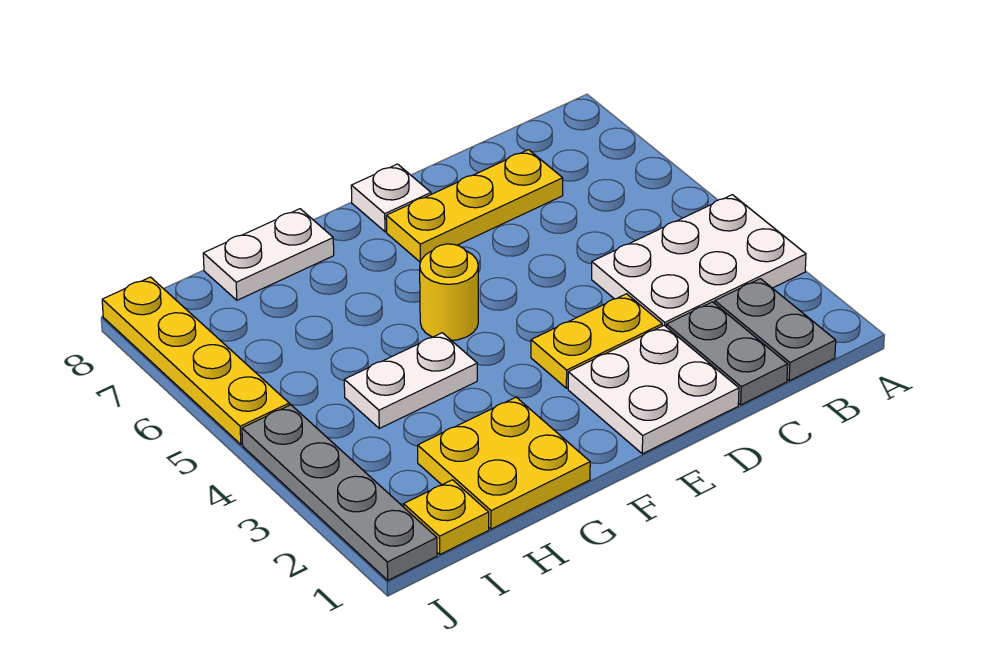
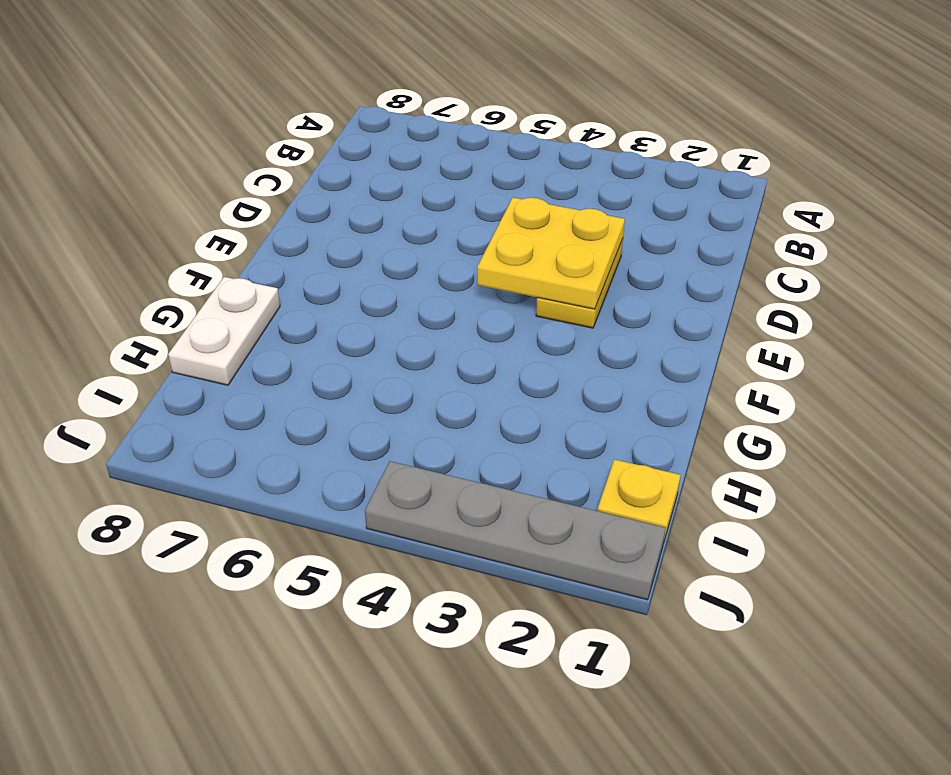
yellow 2x2 plate [477,198,625,309] -> yellow 2x2 plate moved to [418,397,590,529]
none -> white 2x3 plate [592,195,806,326]
none -> grey 1x2 plate [715,279,836,381]
none -> grey 1x2 plate [666,302,788,405]

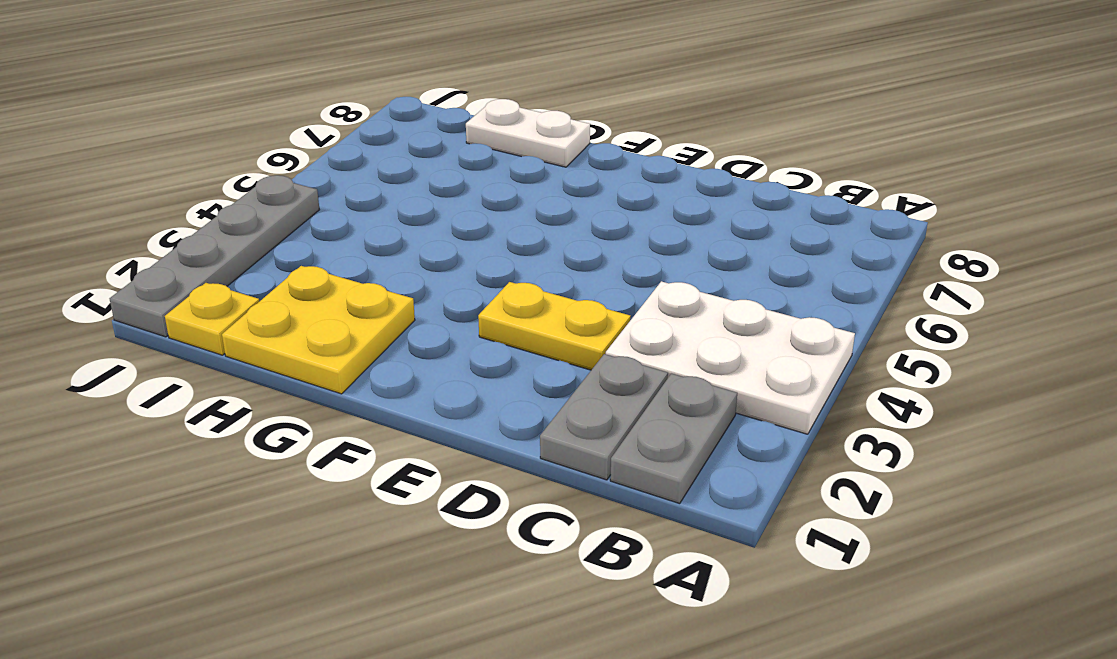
none -> yellow 1x3 plate [386,150,563,262]
none -> white 2x2 plate [568,325,739,454]
none -> white 1x1 plate [351,164,431,232]

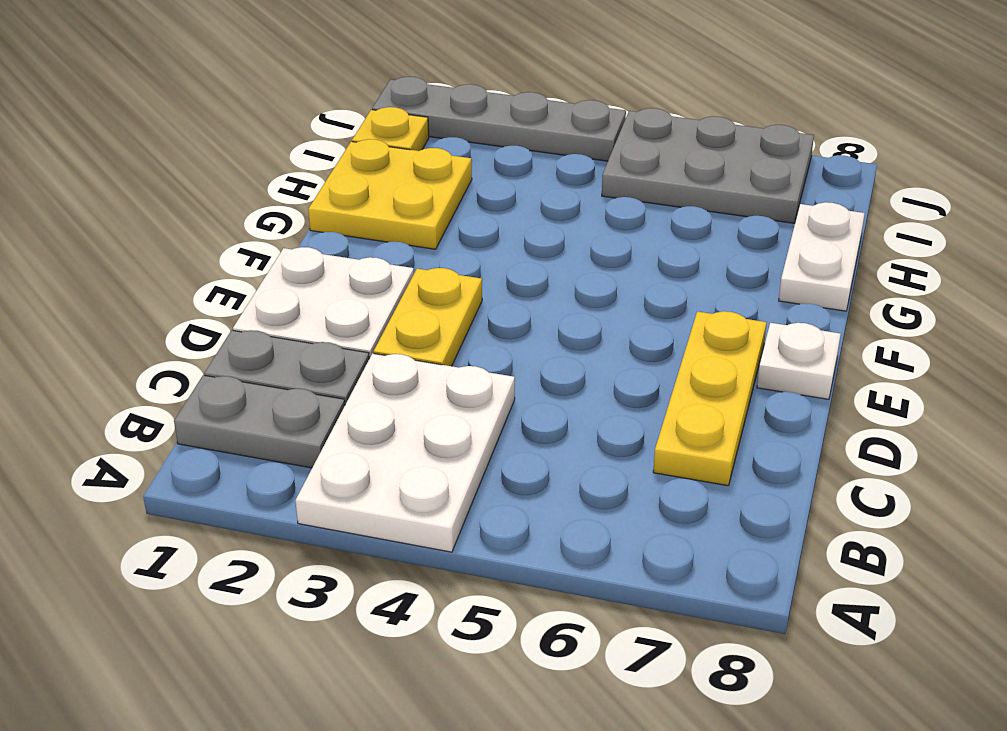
grey 2x3 plate [602,108,814,223] -> yellow 1x4 plate [102,277,289,444]
none -> yellow 1x1 round brick [420,244,478,340]
none -> white 1x2 plate [344,333,477,428]

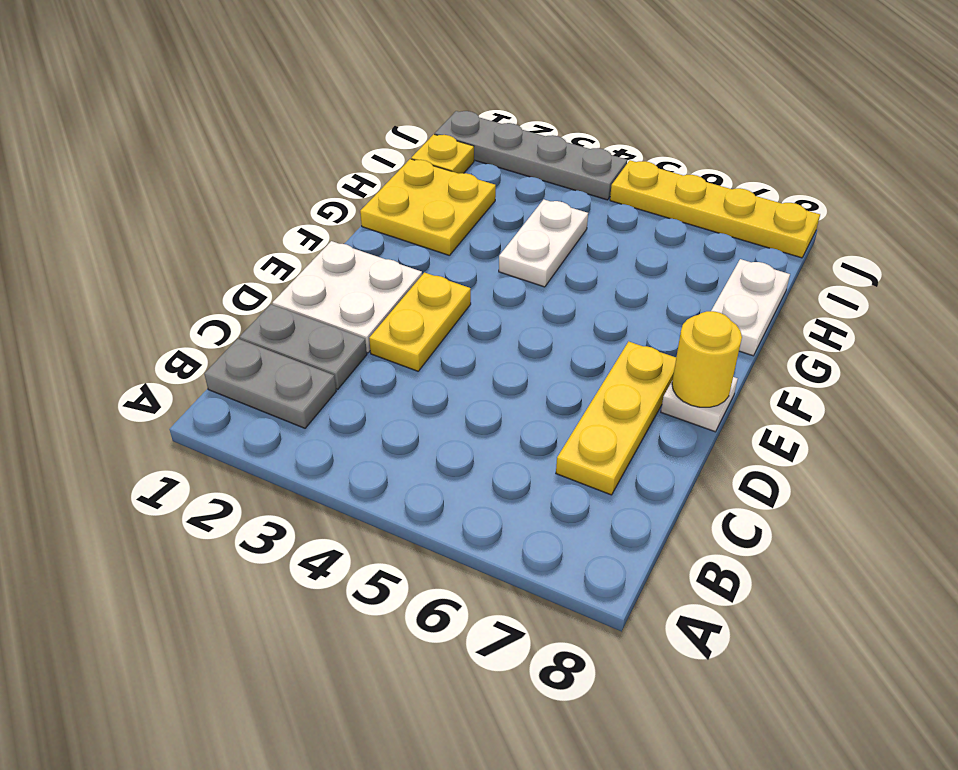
yellow 1x1 round brick [672,311,742,407] -> yellow 1x1 round brick moved to [420,244,478,340]
none -> white 2x3 plate [592,195,806,326]

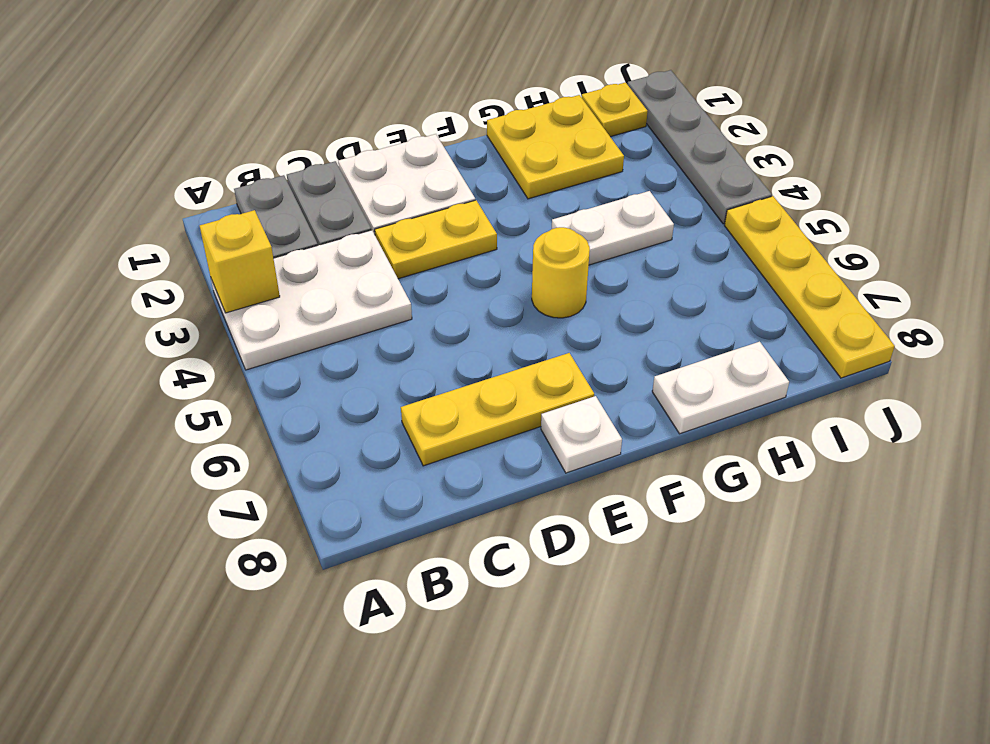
yellow 1x1 brick [200,210,280,313] -> none

